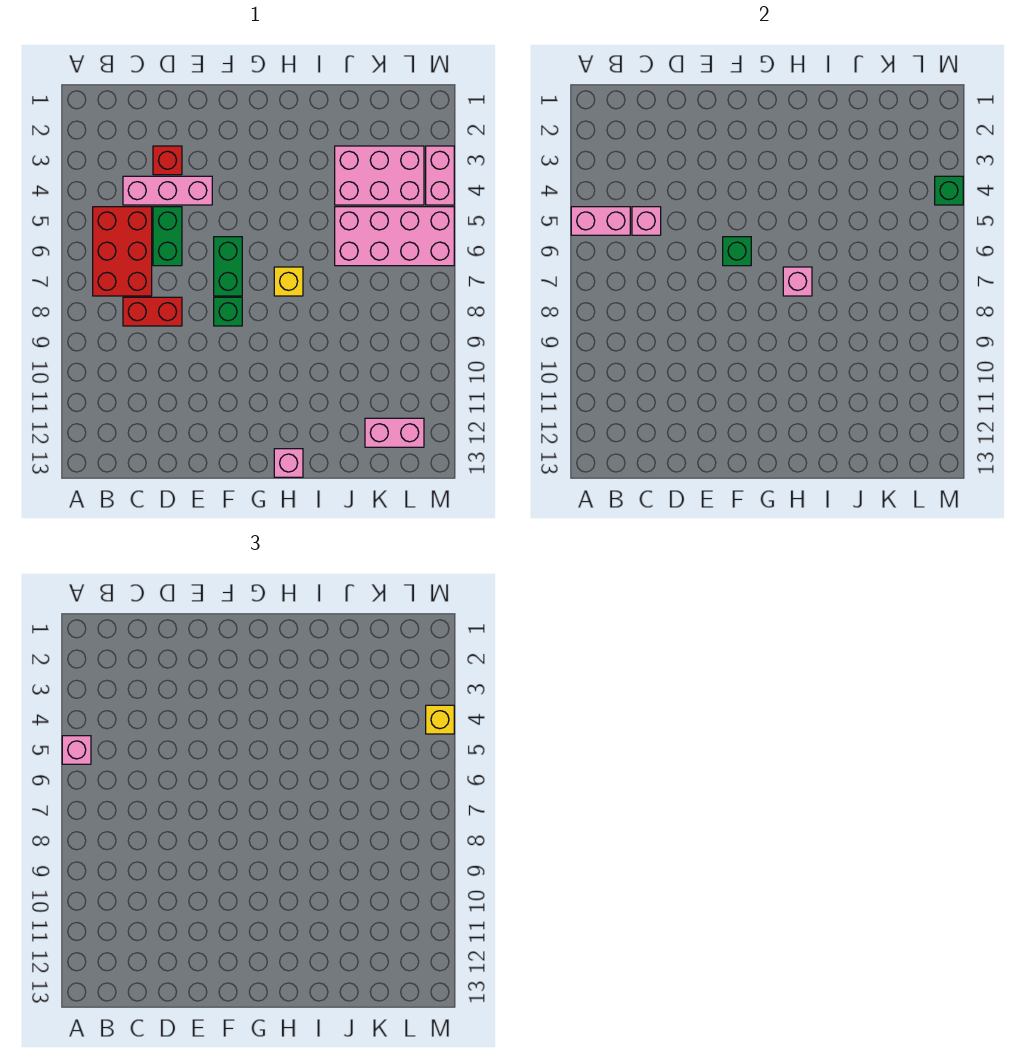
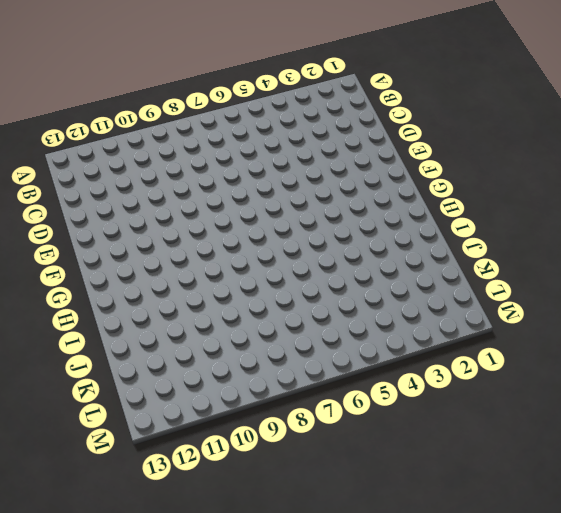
none -> red 2x3 brick [93,207,152,296]
none -> pink 1x3 brick [123,176,212,205]
none -> red 1x2 brick [123,297,182,326]

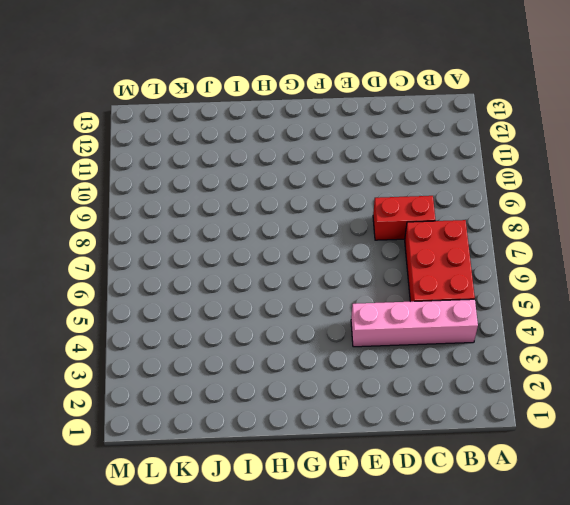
pink 1x4 brick [351,299,478,347] -> pink 1x3 brick [123,176,212,205]
none -> red 1x1 brick [153,146,182,175]
none -> green 1x2 brick [153,207,182,266]
none -> green 1x2 brick [214,237,242,296]

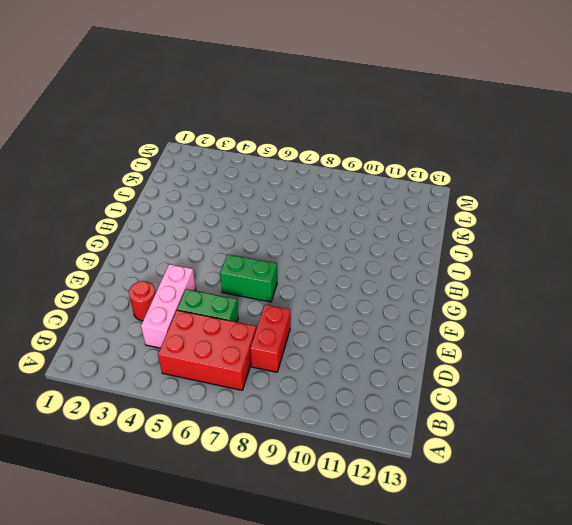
red 1x1 round brick [129,281,156,321] -> red 1x1 brick [153,146,182,175]
none -> green 1x1 brick [214,297,242,326]
none -> yellow 1x1 brick [274,267,303,296]
none -> pink 1x1 brick [274,449,303,477]

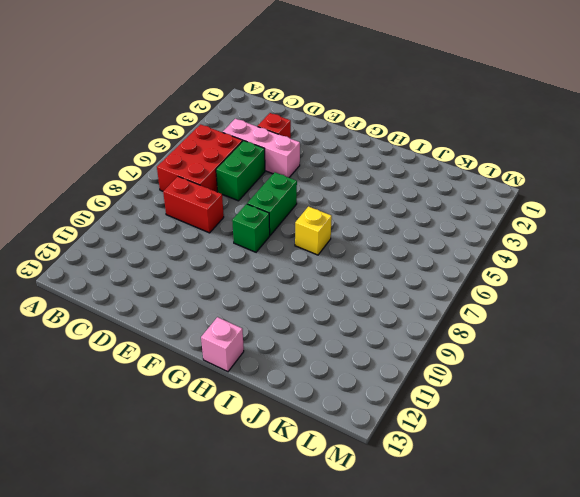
none -> pink 2x3 brick [335,146,424,205]
none -> pink 2x4 brick [335,207,454,266]
none -> pink 1x2 brick [365,418,424,447]

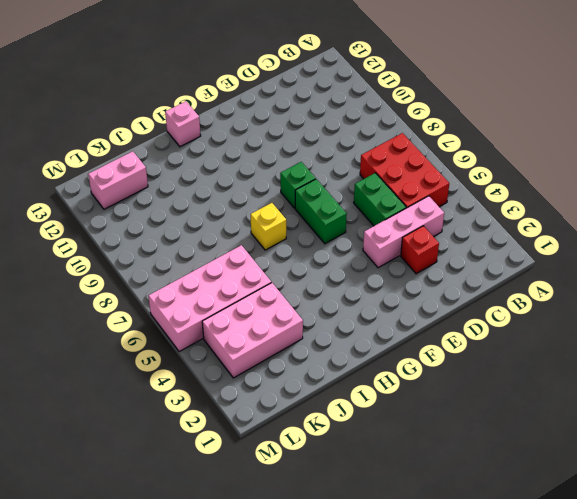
none -> red 1x2 brick [123,297,182,326]
none -> pink 1x2 brick [426,146,454,205]
none -> pink 1x2 brick [571,207,630,235]

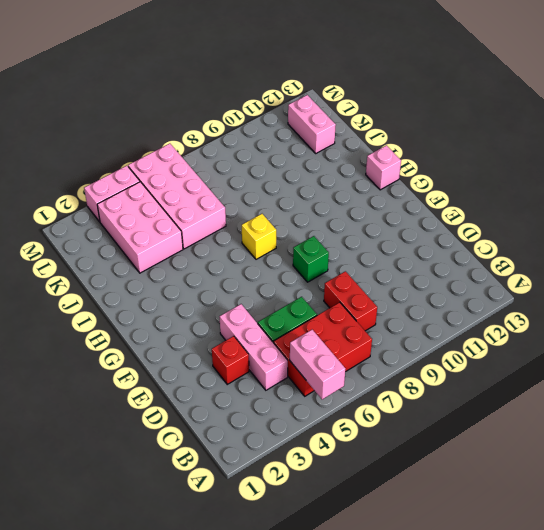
none -> green 1x2 brick [214,237,242,296]
none -> pink 1x1 brick [632,207,661,235]
none -> green 1x1 brick [723,237,751,266]

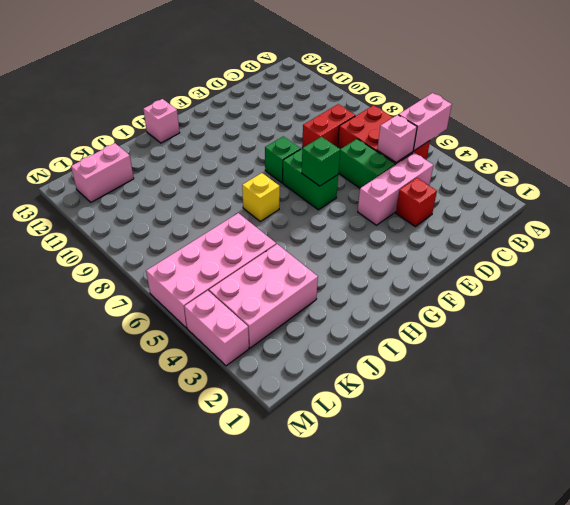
none -> pink 1x1 brick [783,267,812,296]
none -> green 1x1 brick [935,176,963,205]
none -> pink 1x1 brick [62,736,91,764]

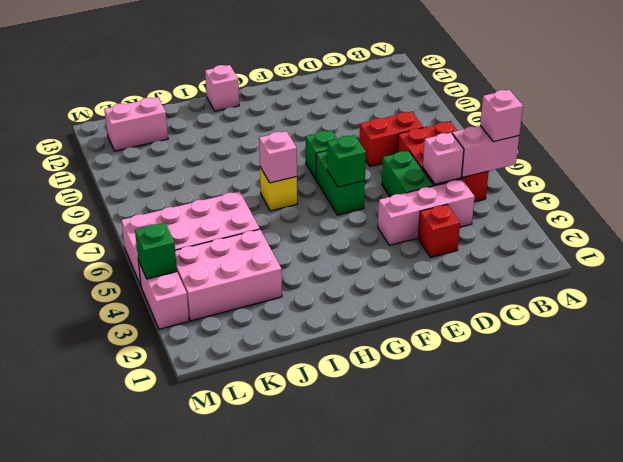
none -> yellow 1x1 brick [426,705,454,734]

